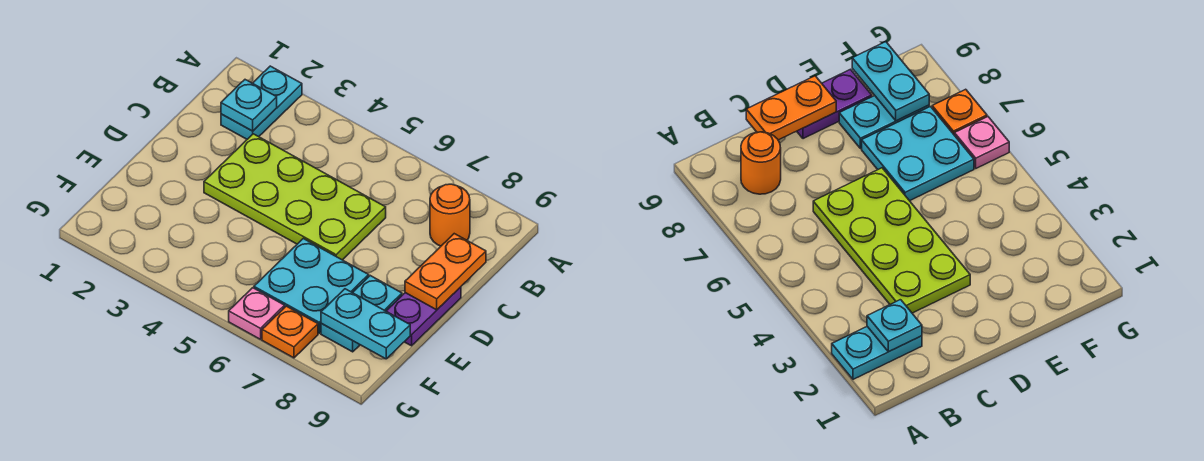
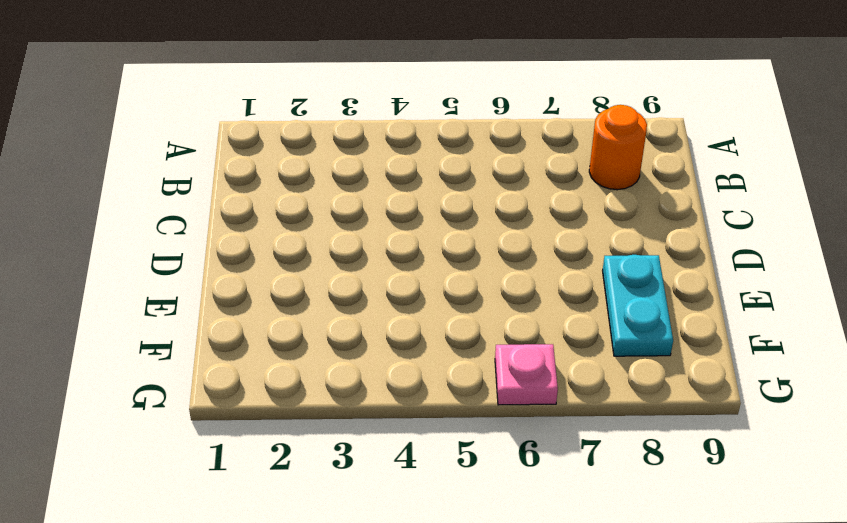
none -> cyan 1x2 plate [221,66,302,139]
none -> lime 2x4 plate [204,134,386,260]

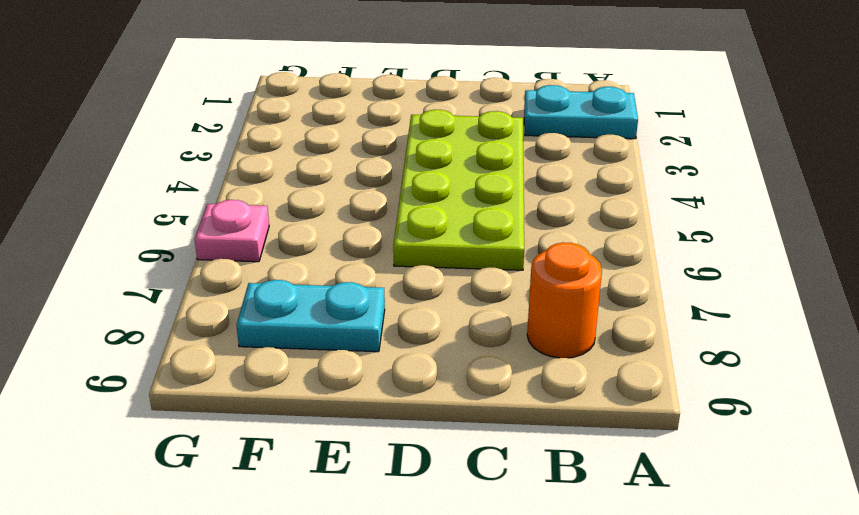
none -> purple 1x2 plate [386,287,461,346]
none -> cyan 2x2 plate [254,239,369,333]

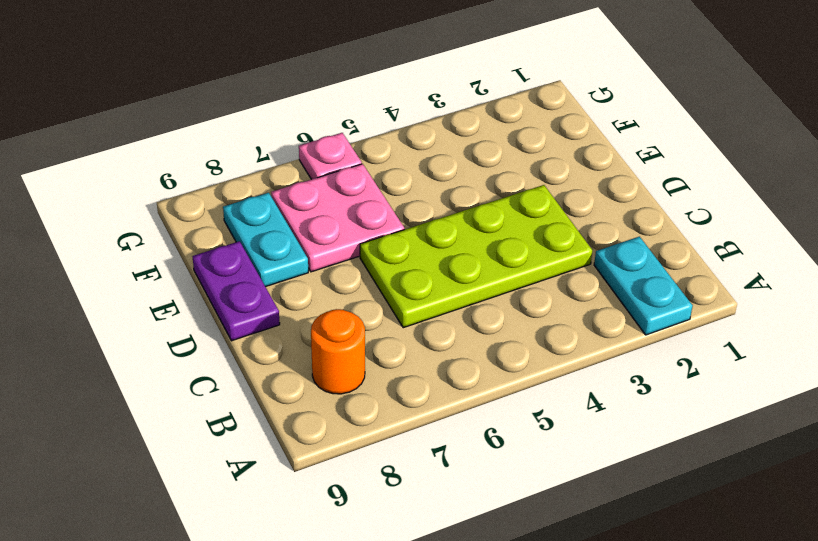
pink 2x2 plate [271,164,404,272] -> cyan 2x2 plate [254,239,369,333]
none -> orange 1x1 plate [262,306,318,358]
none -> cyan 1x1 plate [221,80,277,131]

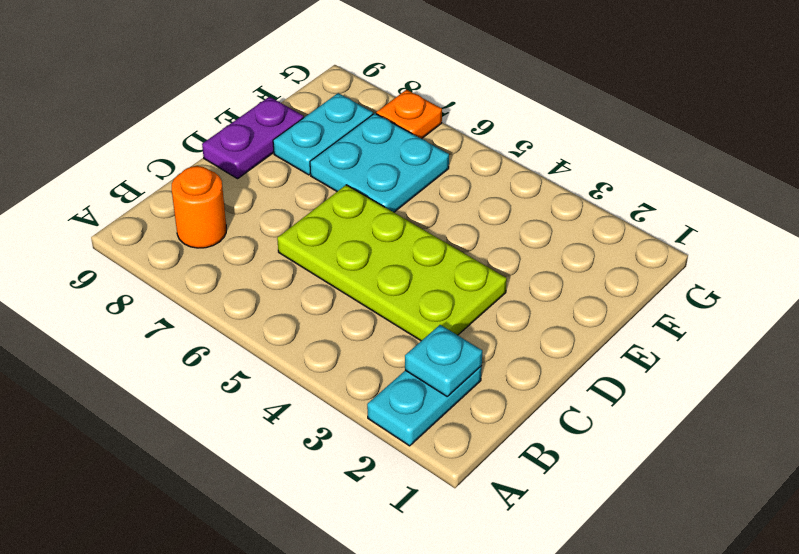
none -> pink 1x1 plate [229,288,285,339]
none -> orange 1x2 plate [405,234,486,310]

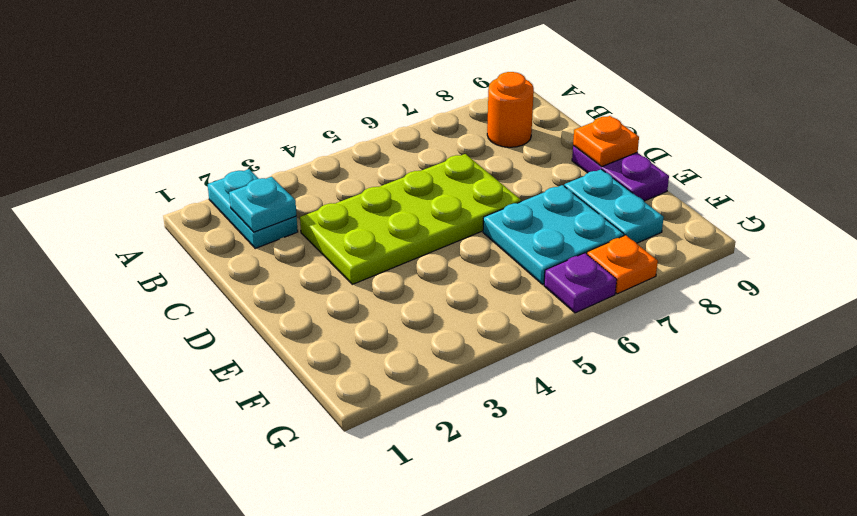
orange 1x1 plate [573,116,639,166] -> orange 1x2 plate [405,234,486,310]
purple 1x1 plate [544,253,617,313] -> pink 1x1 plate [229,288,285,339]
none -> cyan 1x2 plate [321,289,410,359]

